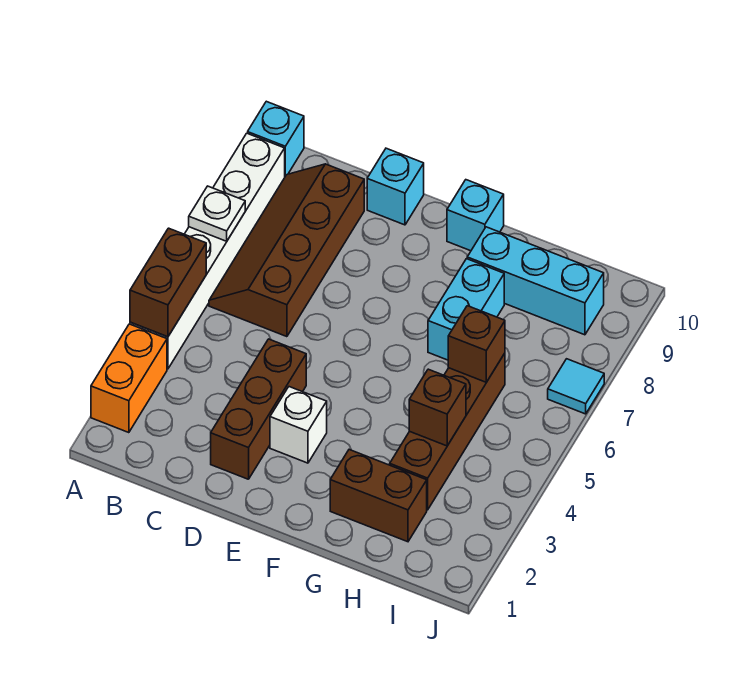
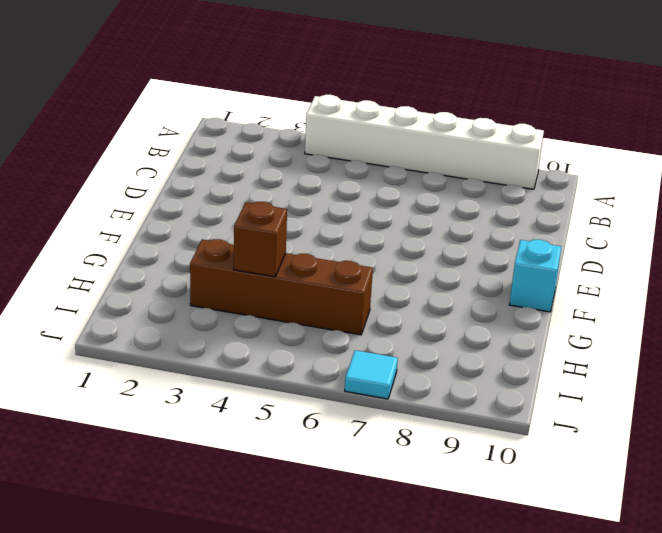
none -> orange 1x2 brick [91,324,167,433]
none -> cyan 1x1 brick [248,101,304,176]
none -> brown 2x4 slope [209,164,364,337]

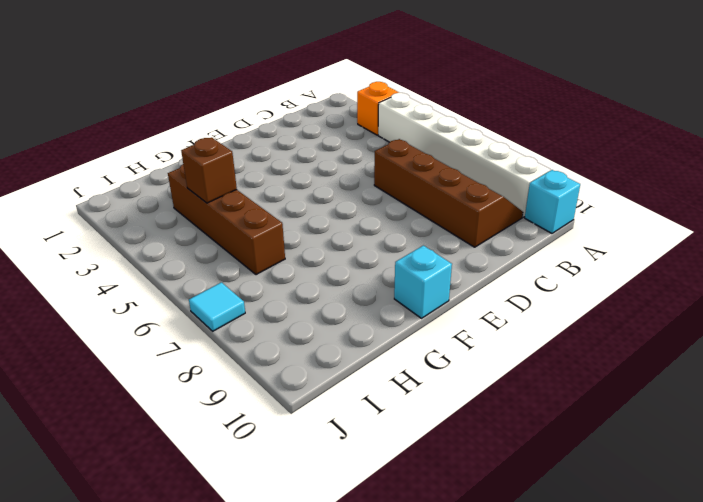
orange 1x1 brick [357,82,399,135] -> orange 1x2 brick [91,324,167,433]
none -> brown 1x3 brick [211,339,306,479]
none -> cyan 1x1 brick [367,148,424,225]
none -> white 1x1 brick [270,387,327,463]

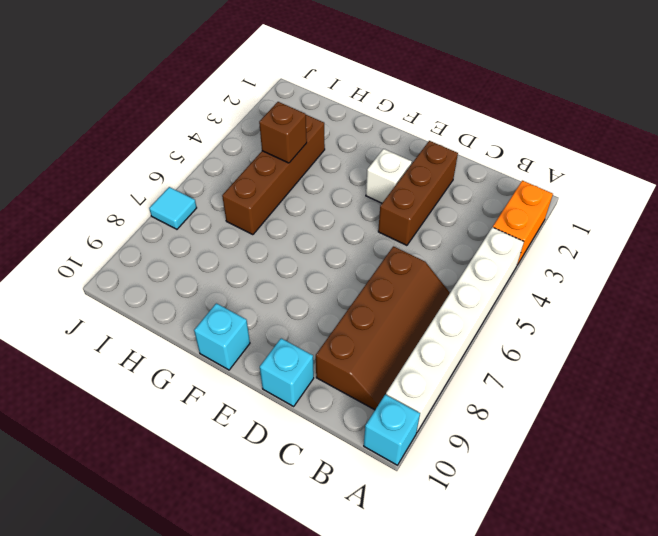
none -> brown 1x2 brick [330,450,427,542]
none -> cyan 1x2 brick [428,259,504,360]
none -> cyan 1x3 brick [467,227,604,335]

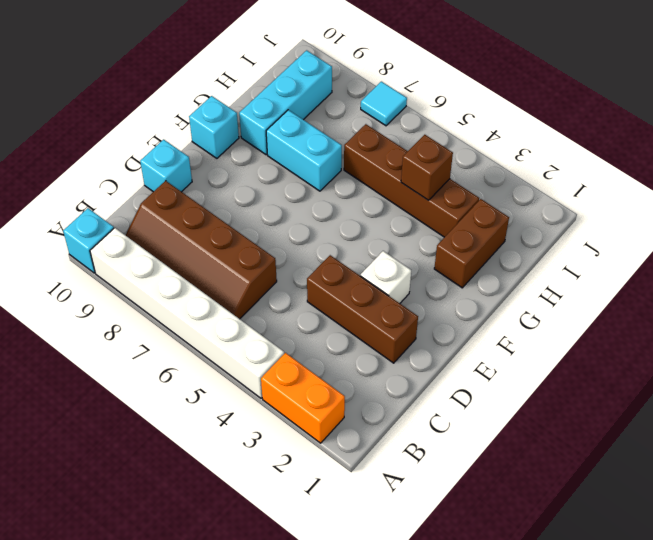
none -> brown 1x2 brick [130,228,206,337]
none -> white 1x1 plate [189,186,245,241]
none -> brown 1x1 brick [448,306,505,382]

